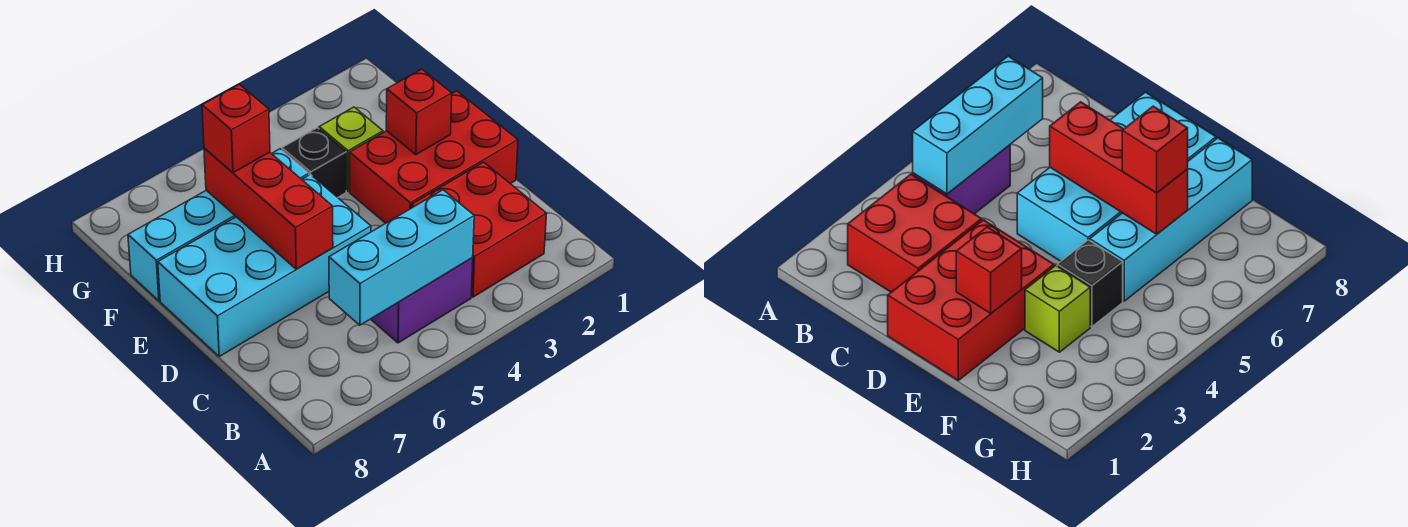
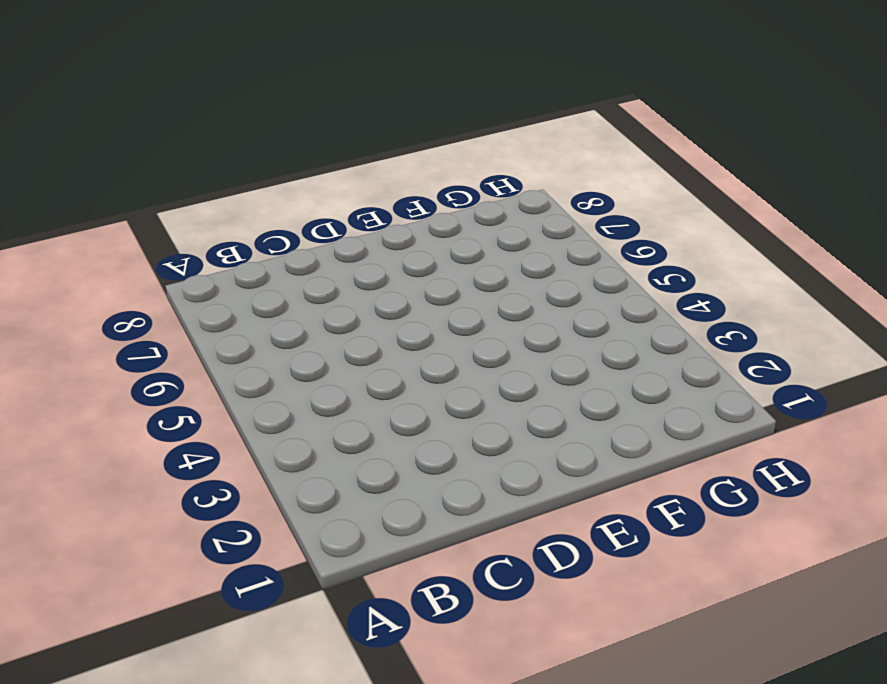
none -> red 2x2 brick [412,162,547,297]
none -> purple 1x2 brick [371,258,473,343]

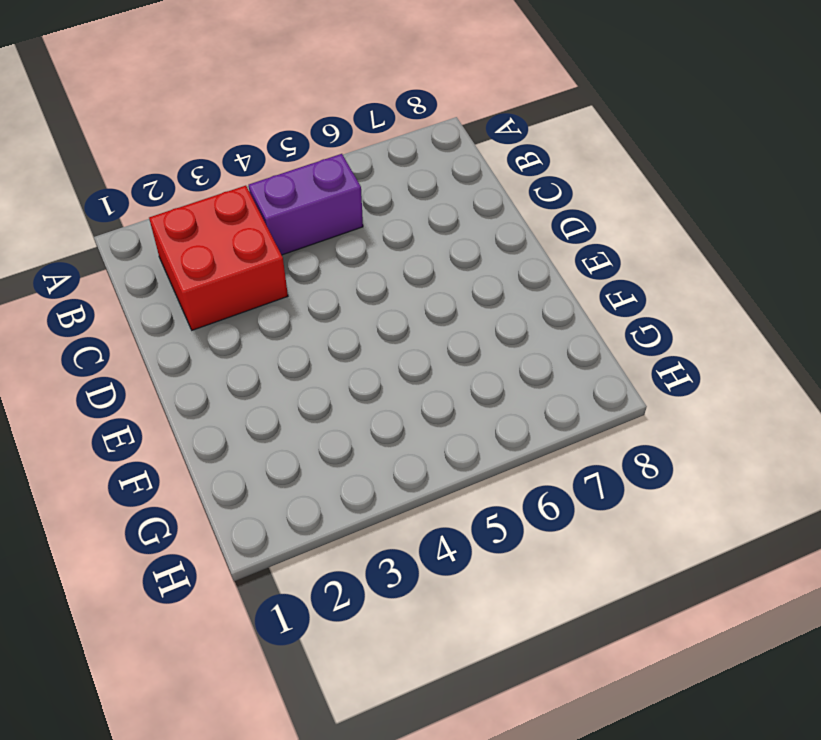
none -> red 2x3 brick [350,91,518,223]
none -> cyan 2x4 brick [158,174,371,356]

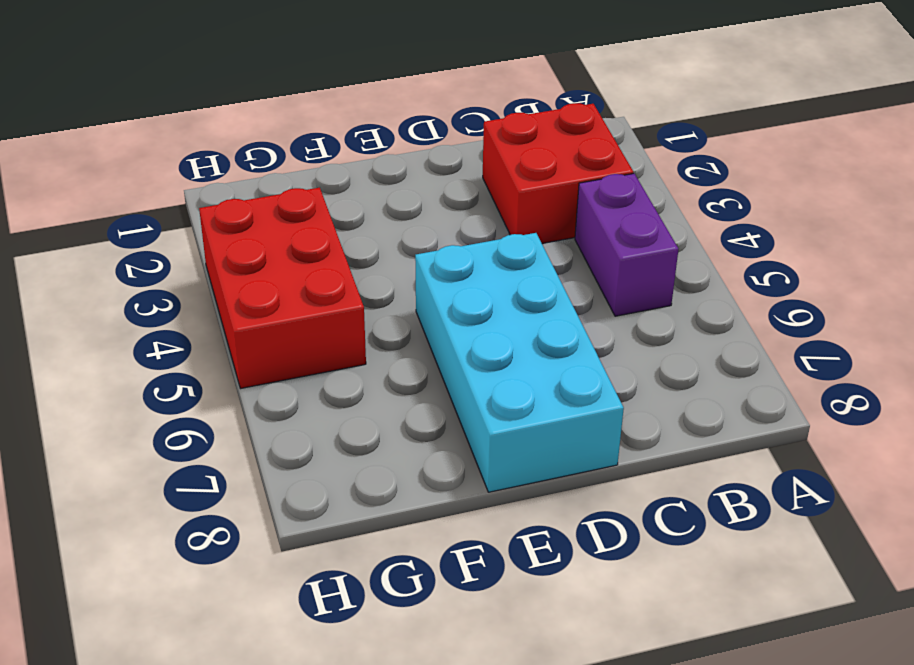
red 2x3 brick [199,188,366,388] -> red 2x3 brick moved to [350,91,518,223]
none -> lime 1x1 brick [319,107,383,191]
none -> black 1x1 brick [282,128,346,197]

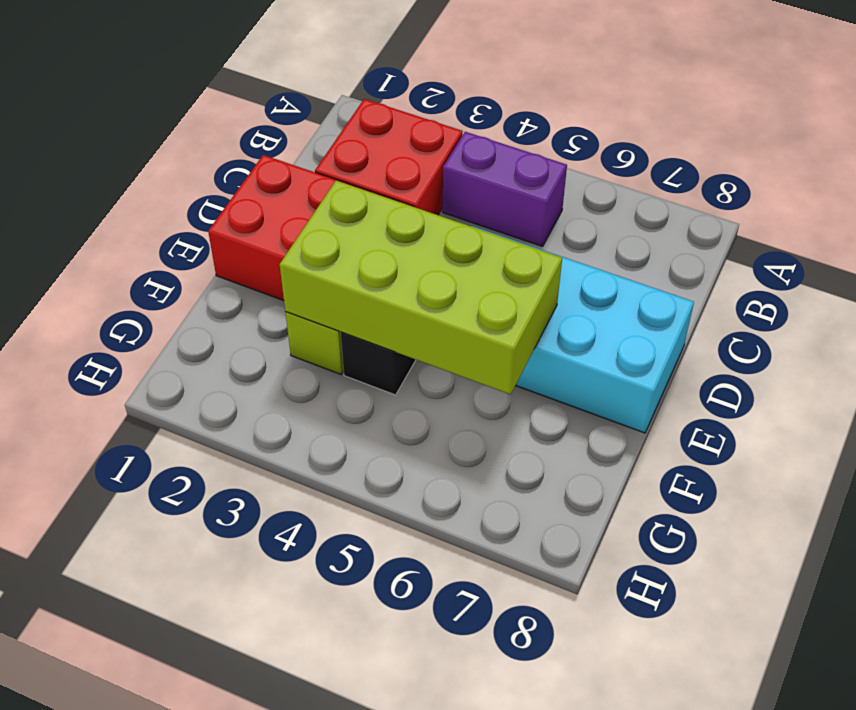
lime 2x4 brick [280,181,562,394] -> red 1x3 brick [204,148,333,269]
none -> cyan 1x4 brick [128,149,309,301]
none -> cyan 1x3 brick [329,190,474,325]

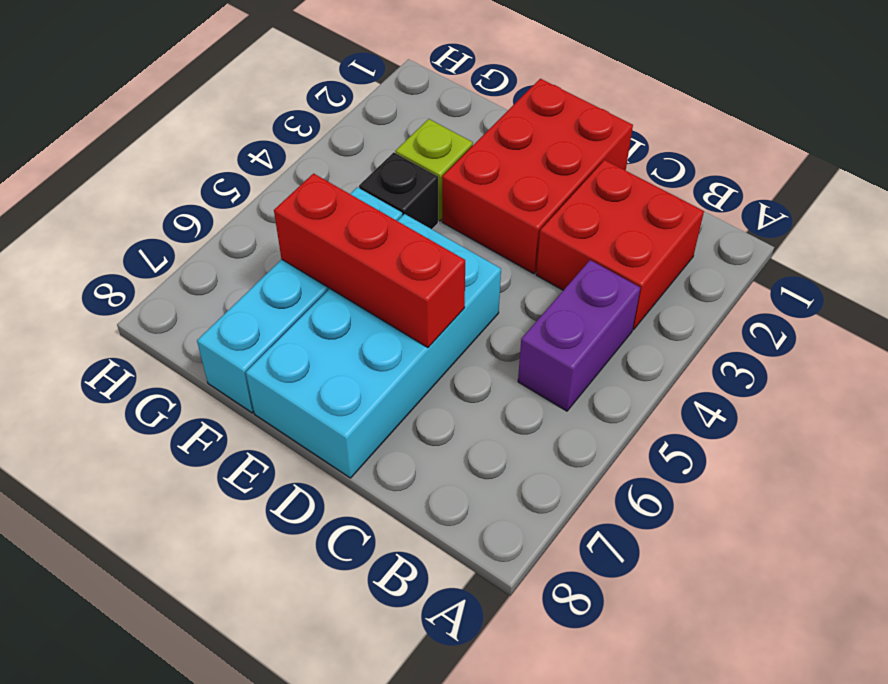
none -> cyan 1x3 brick [329,190,474,325]
none -> red 1x1 brick [386,69,452,154]

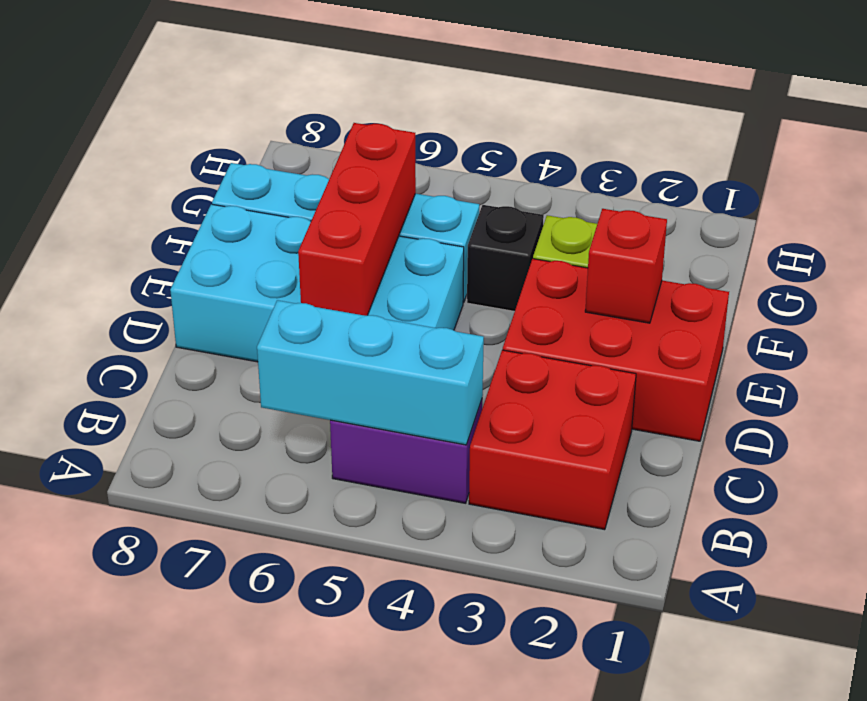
none -> red 1x1 brick [202,84,270,173]

